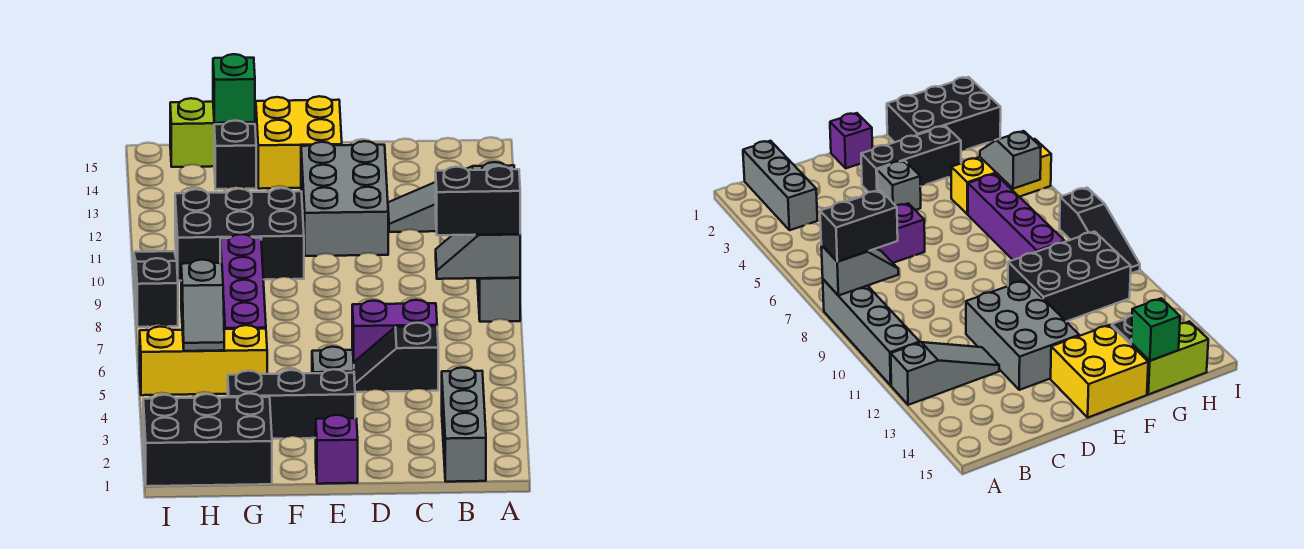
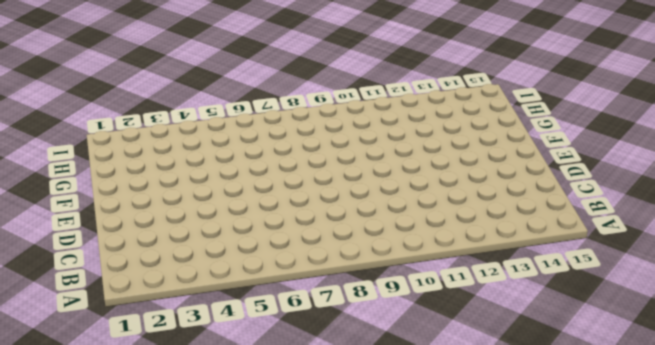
none -> grey 1x4 brick [477,278,520,322]
none -> grey 1x3 slope [388,162,514,232]
none -> grey 1x3 brick [442,367,486,482]

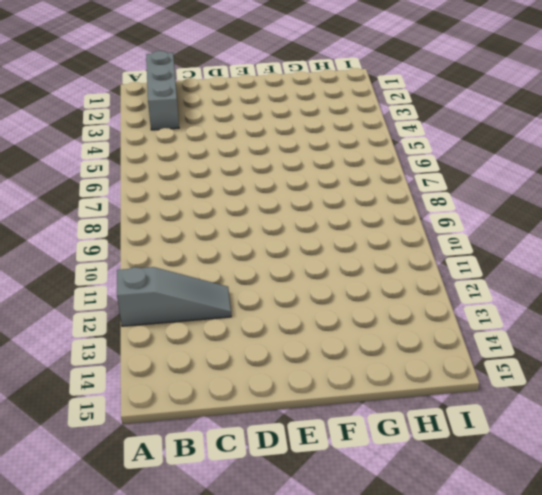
none -> grey 1x4 brick [477,278,520,322]
none -> black 1x2 slope [354,323,438,392]
none -> purple 1x2 brick [352,300,437,362]

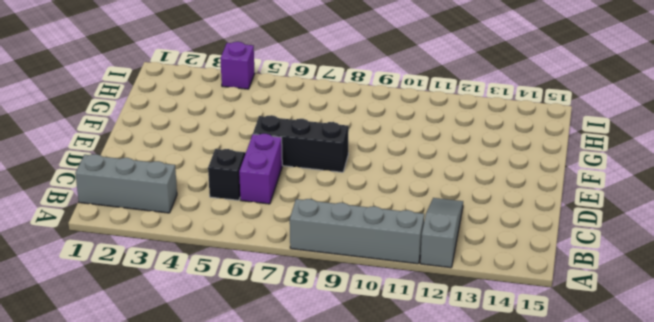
black 1x3 brick [253,115,349,172] -> black 1x3 brick turned to [228,369,355,439]
purple 1x1 brick [220,42,255,89] -> purple 1x1 brick moved to [316,415,358,484]
none -> grey 2x3 brick [301,141,388,256]
none -> grey 1x1 brick [312,347,354,373]
none -> yellow 2x2 brick [256,96,342,189]

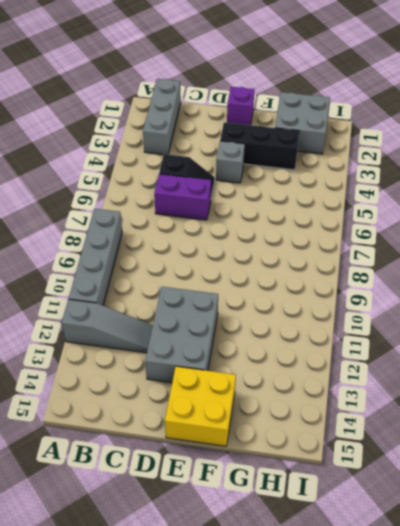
grey 2x2 brick [275,92,330,154] -> black 2x3 brick [143,393,272,486]
none -> black 2x3 brick [175,188,304,281]
none -> yellow 1x3 brick [140,325,267,395]
none -> purple 1x4 brick [220,234,266,329]

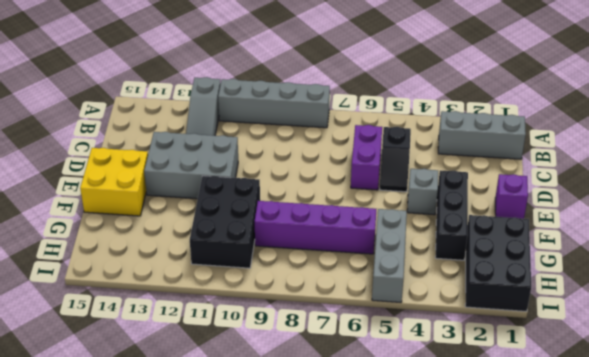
grey 1x3 brick [372,209,407,302] -> yellow 1x3 brick [140,325,267,395]
none -> black 1x1 brick [214,121,256,189]
none -> lime 1x2 brick [170,98,255,167]
none -> black 1x3 slope [134,251,178,327]

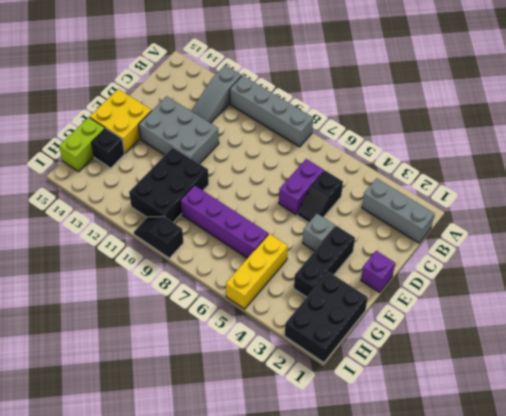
black 1x2 slope [134,216,184,258] -> black 1x3 slope [134,251,178,327]
none -> grey 1x2 slope [436,234,520,279]
none -> green 1x1 brick [213,54,255,123]
none -> grey 1x2 slope [181,260,224,351]

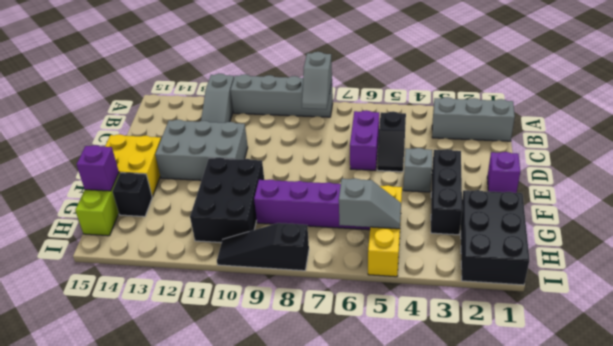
purple 1x1 brick [77,145,119,191] -> green 1x1 brick [213,54,255,123]
none -> black 1x2 brick [436,166,520,235]

